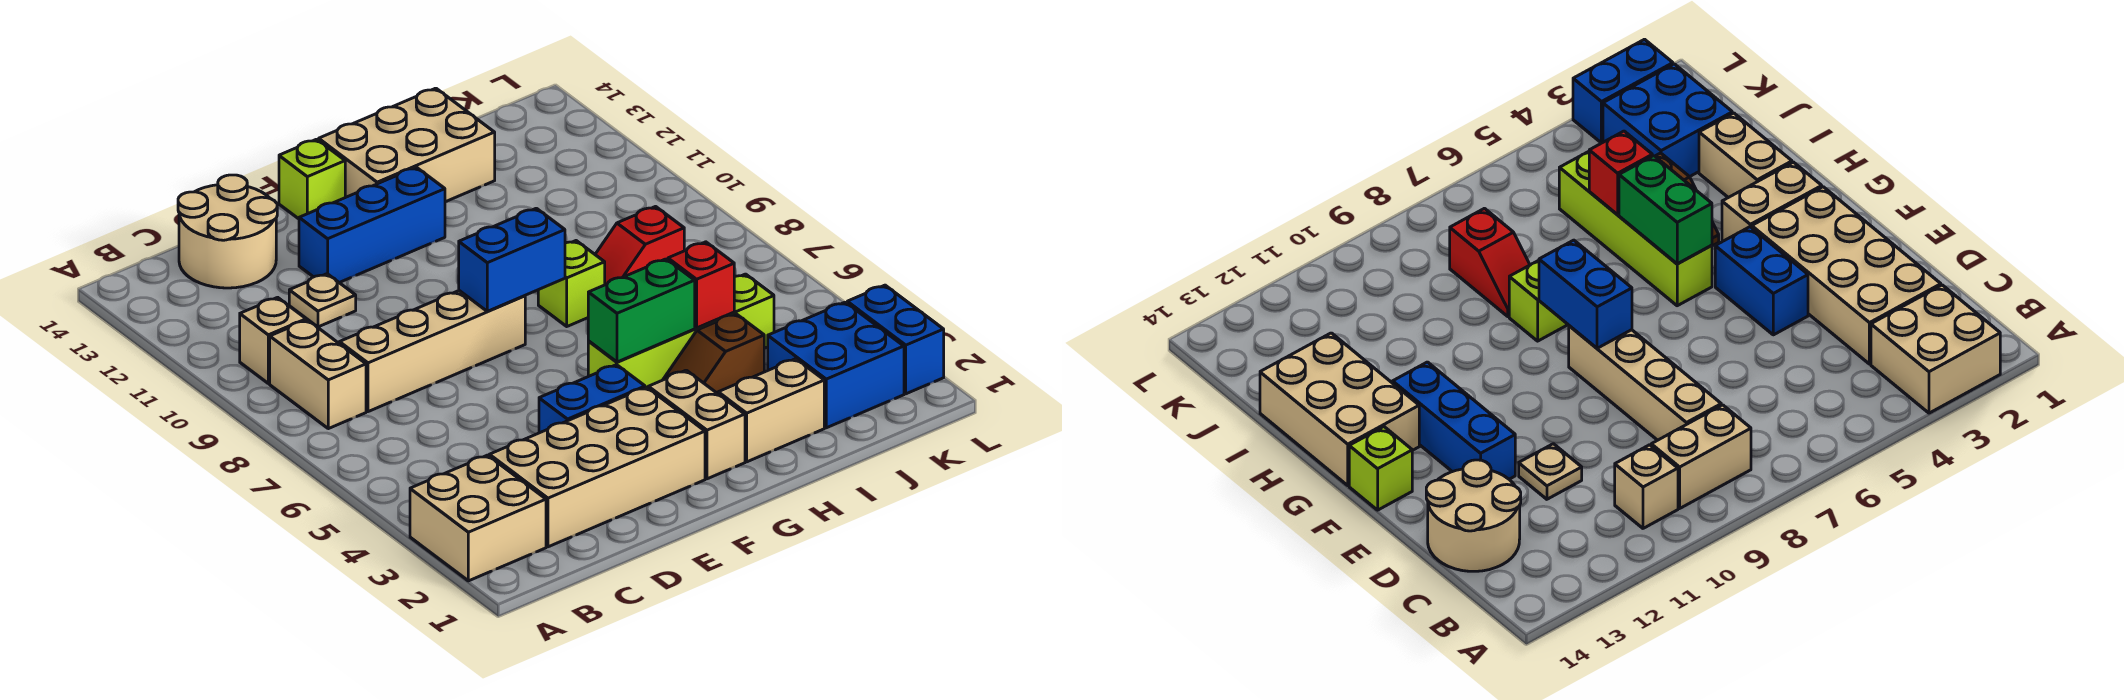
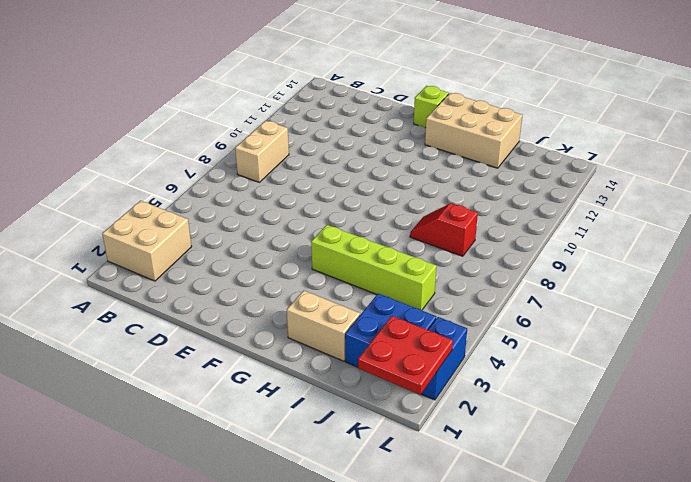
red 2x2 plate [358,316,453,395] -> none
none -> tan 1x1 brick [240,297,306,383]
none -> tan 2x4 brick [489,387,705,547]
none -> tan 1x4 brick [340,291,525,412]

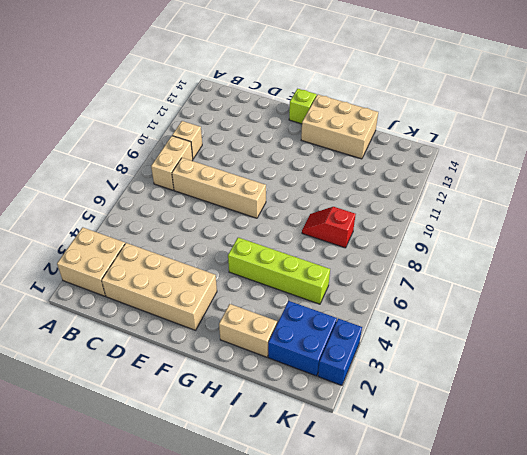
none -> tan 2x2 round brick [178,175,277,288]
none -> tan 1x1 plate [289,274,356,327]
none -> blue 1x2 brick [539,365,645,433]

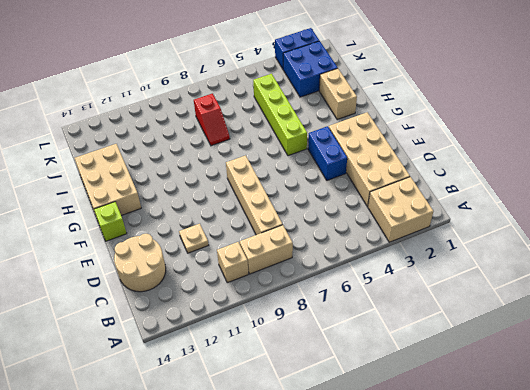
none -> blue 1x3 brick [299,167,445,283]
none -> tan 1x2 brick [648,370,745,479]
none -> brown 1x2 slope [663,314,764,394]

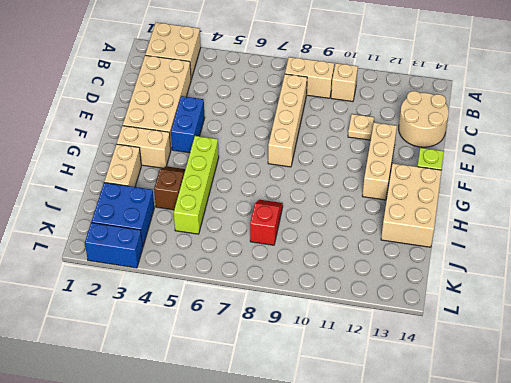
tan 1x3 brick [362,122,397,200] -> blue 1x3 brick [299,167,445,283]
none -> lime 1x1 brick [538,241,605,326]
none -> blue 1x2 brick [459,208,565,311]
none -> green 1x2 brick [588,259,695,362]

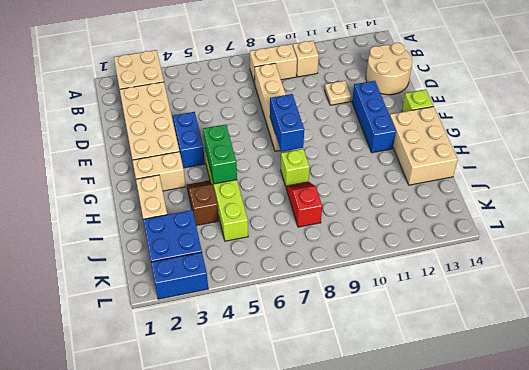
none -> red 1x1 brick [668,242,734,328]

